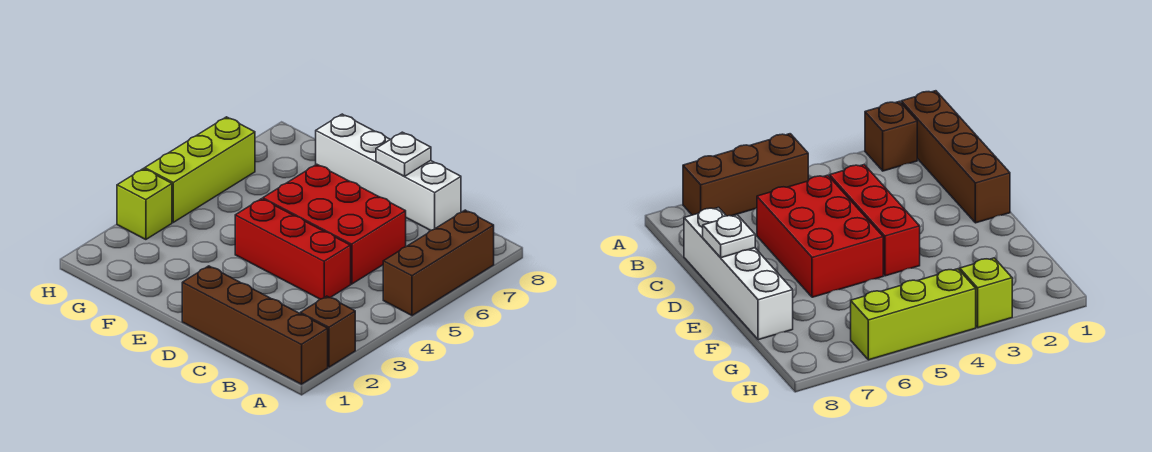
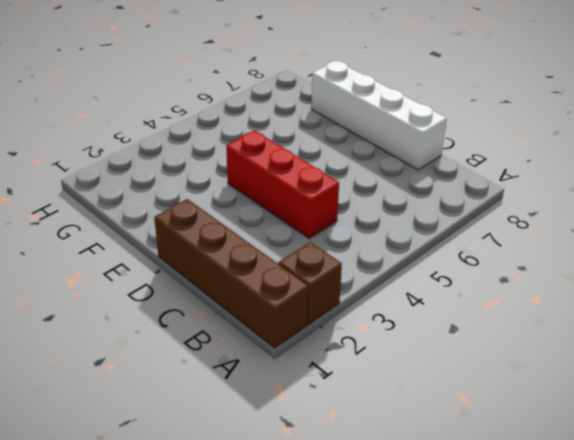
none -> brown 1x3 brick [383,210,494,316]
none -> red 2x3 brick [263,164,406,284]

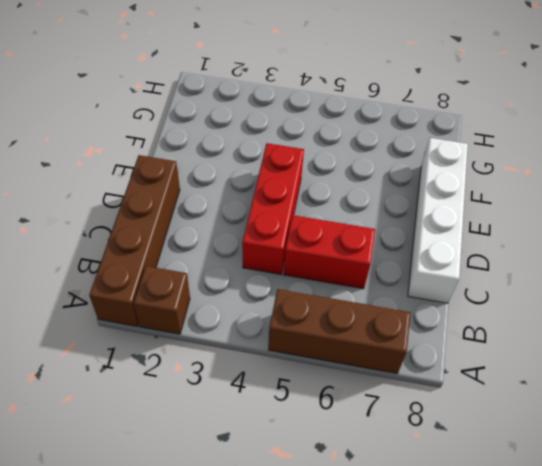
red 1x2 brick [284,215,375,289] -> red 2x3 brick [263,164,406,284]
none -> lime 1x1 brick [117,169,172,240]
none -> lime 1x3 brick [145,117,255,222]

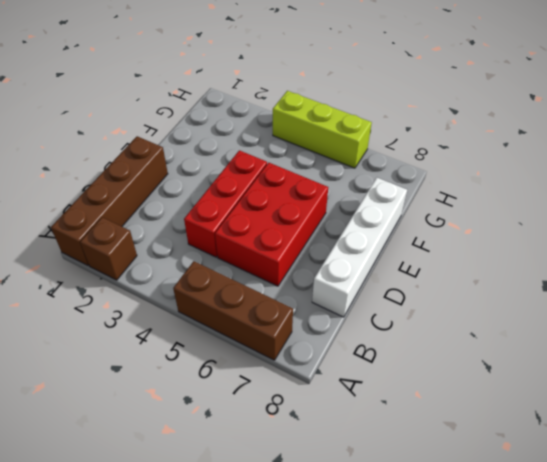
none -> lime 1x1 brick [117,169,172,240]
none -> white 1x1 plate [376,132,431,176]

